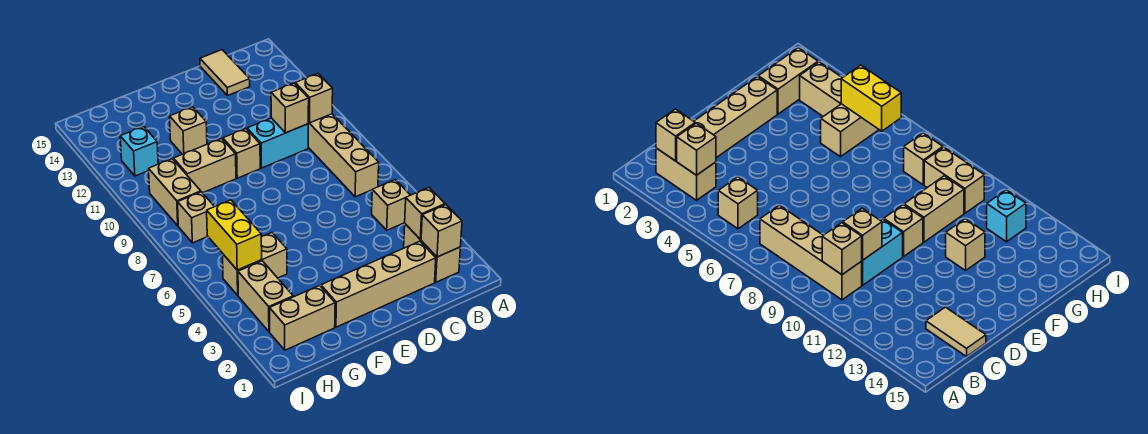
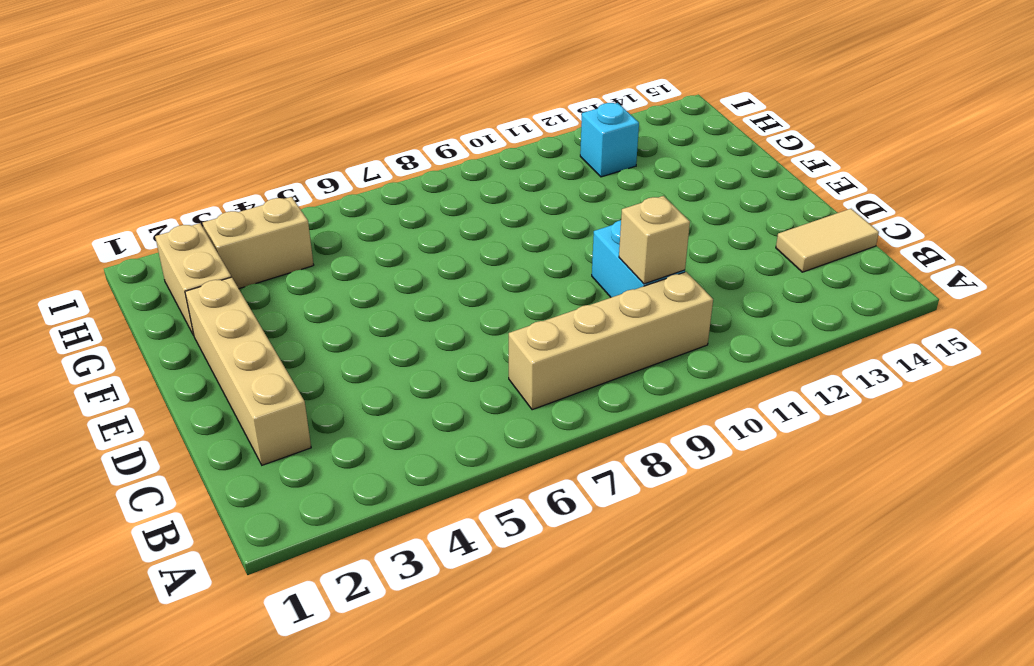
none -> tan 1x2 brick [404,224,460,282]
none -> tan 1x1 brick [372,180,410,230]
none -> tan 1x1 brick [223,129,260,178]

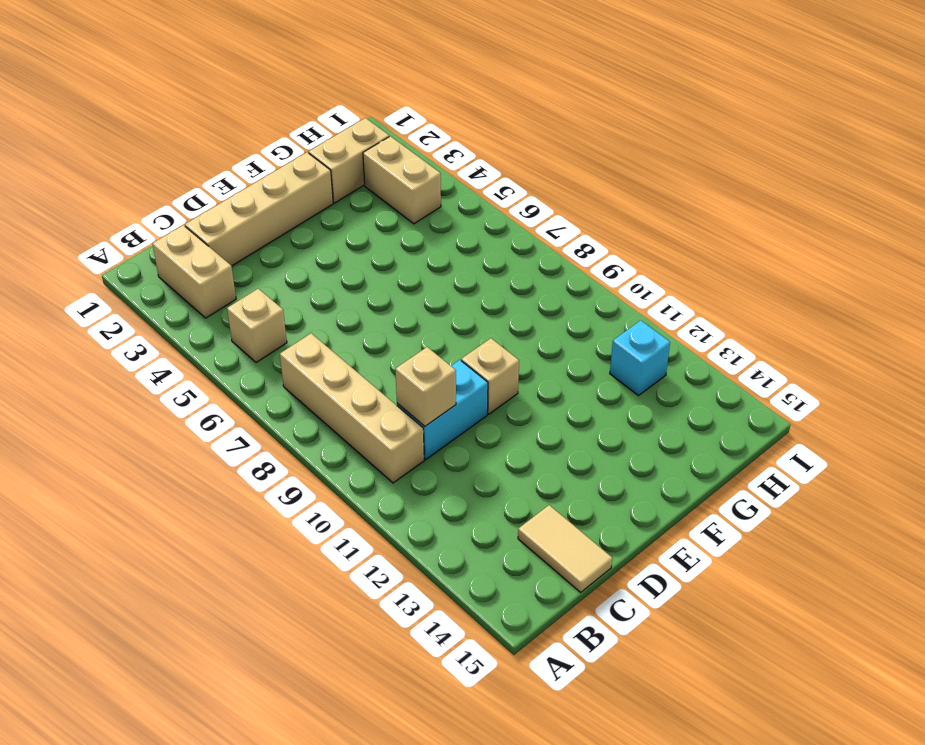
none -> tan 1x2 brick [173,139,236,193]
none -> tan 1x1 brick [170,107,207,154]
none -> tan 1x2 brick [223,233,287,295]

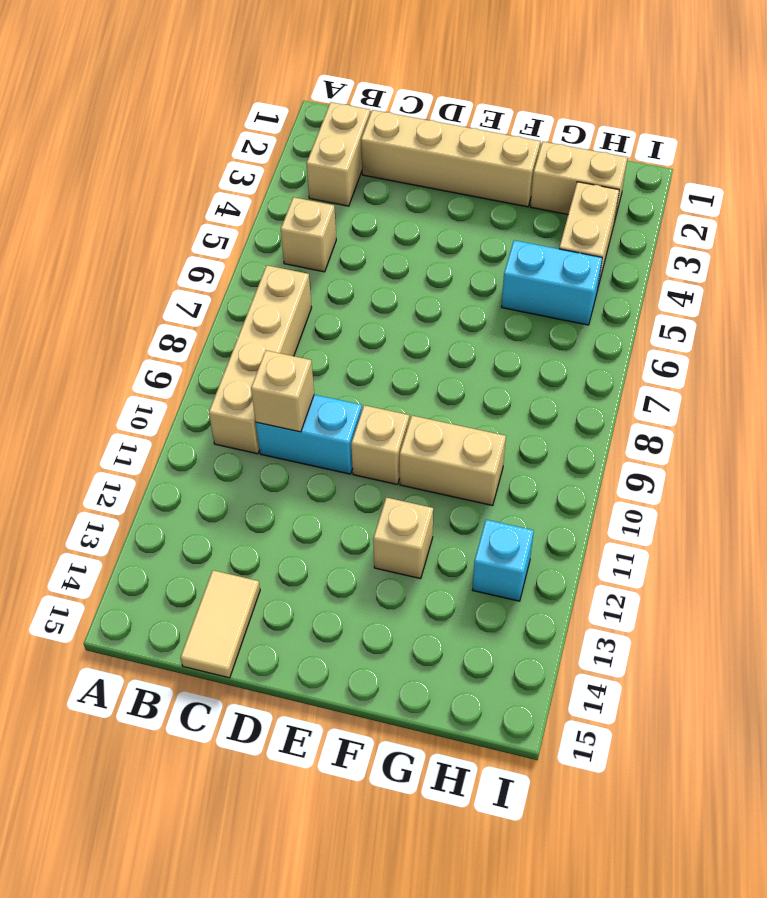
cyan 1x2 brick [502,240,602,325] -> tan 1x2 brick [223,233,287,295]
none -> tan 1x1 brick [178,192,215,243]
none -> tan 1x2 brick [149,159,201,226]
none -> tan 1x1 brick [421,205,462,257]

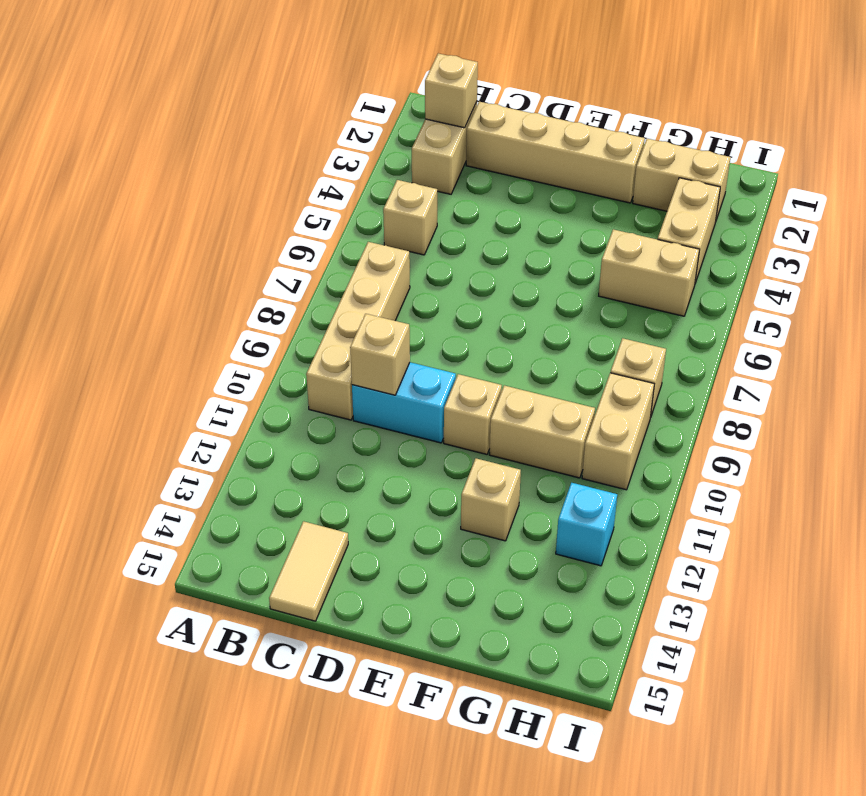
none -> tan 1x1 brick [405,188,445,239]
none -> tan 1x1 brick [295,74,333,123]
none -> yellow 1x2 brick [207,200,262,270]

